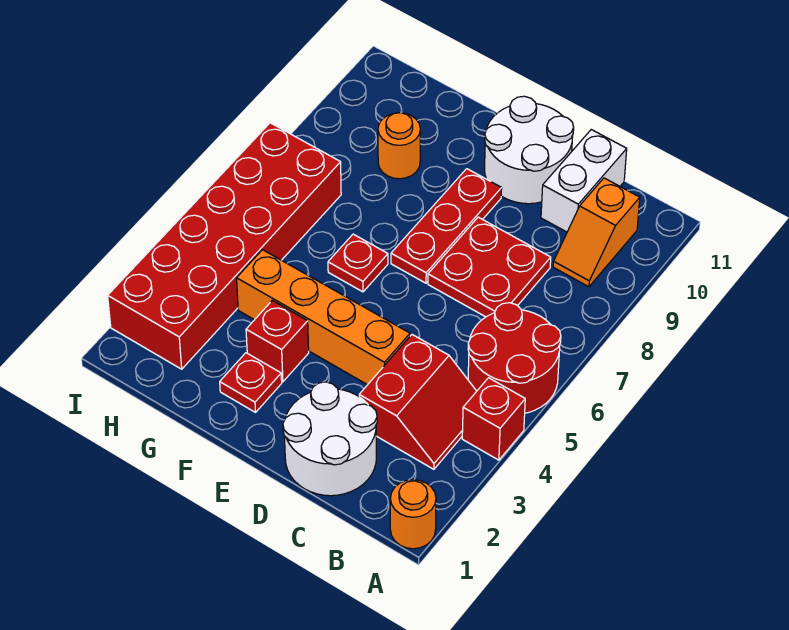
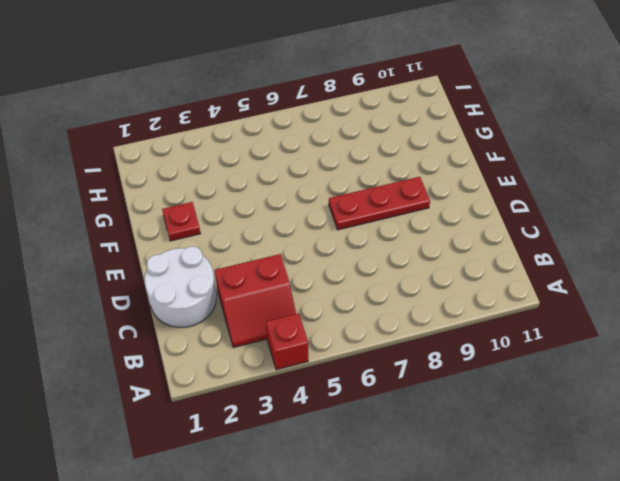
none -> orange 1x1 round brick [390,480,436,549]
none -> red 2x2 round brick [468,303,561,413]
none -> orange 1x2 slope [553,178,640,287]

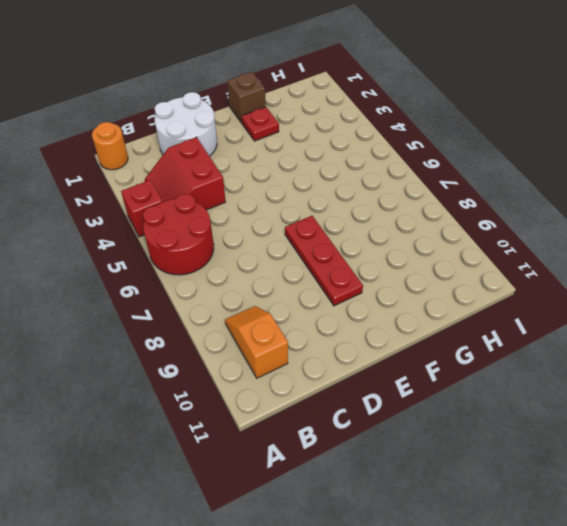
brown 1x1 brick [228,72,265,123] -> none
none -> red 2x2 plate [428,217,551,317]
none -> white 1x2 brick [541,130,627,232]
none -> orange 1x4 brick [237,250,410,385]

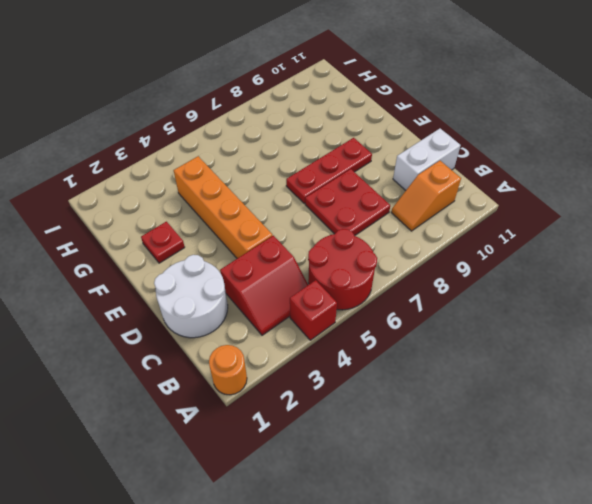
none -> white 2x2 round brick [485,96,574,204]
none -> red 1x1 brick [246,301,309,382]
none -> red 1x1 plate [328,234,388,292]

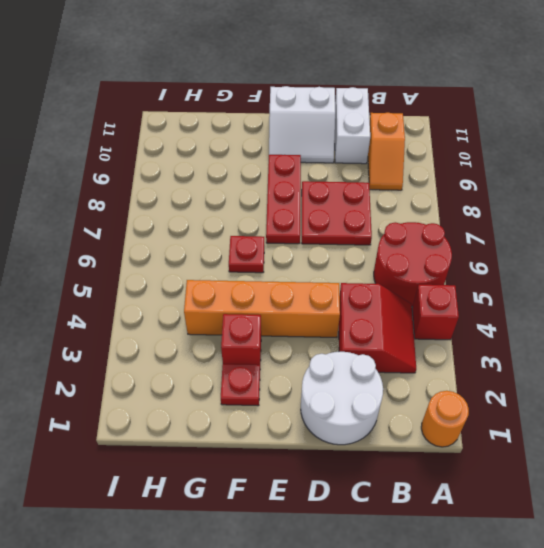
white 2x2 slope [269,86,335,163] -> white 2x2 round brick [485,96,574,204]
none -> orange 1x1 round brick [378,113,420,179]
none -> red 2x6 brick [108,123,341,369]

